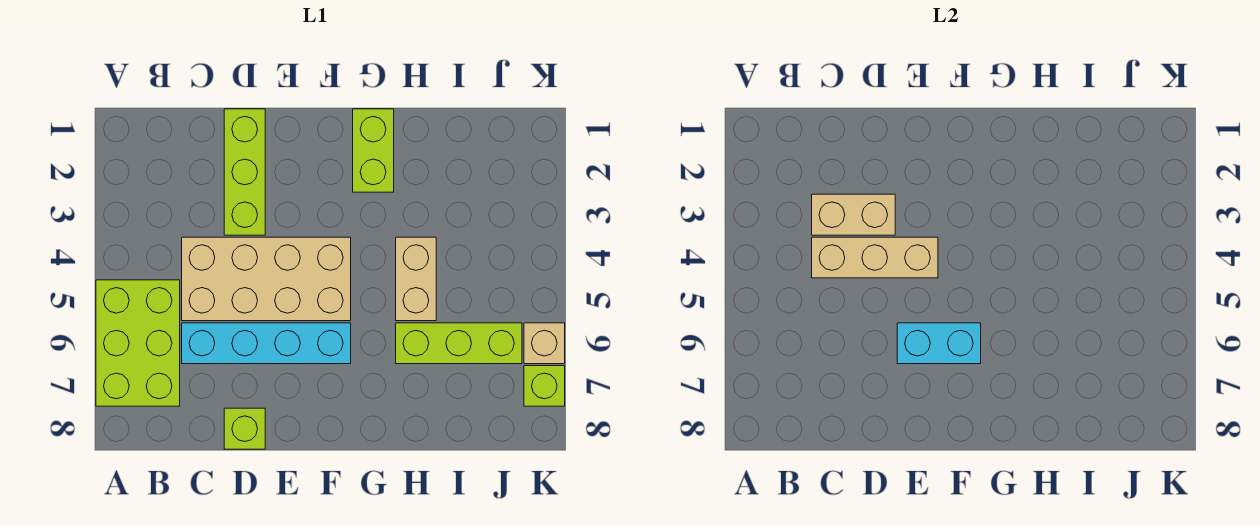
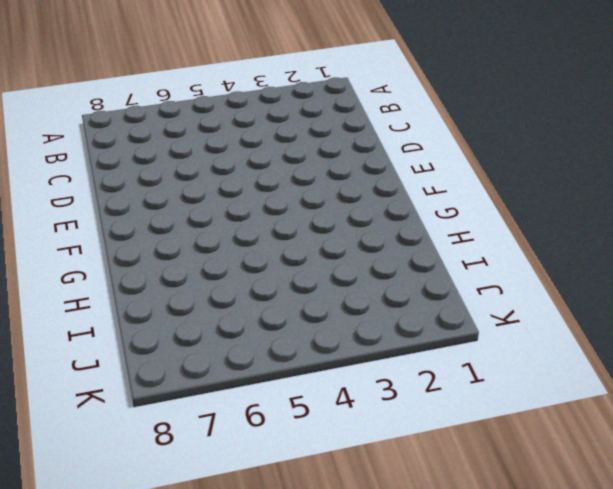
none -> lime 2x3 brick [96,280,180,406]
none -> tan 2x4 brick [182,237,351,321]
none -> cyan 1x4 brick [182,323,351,364]

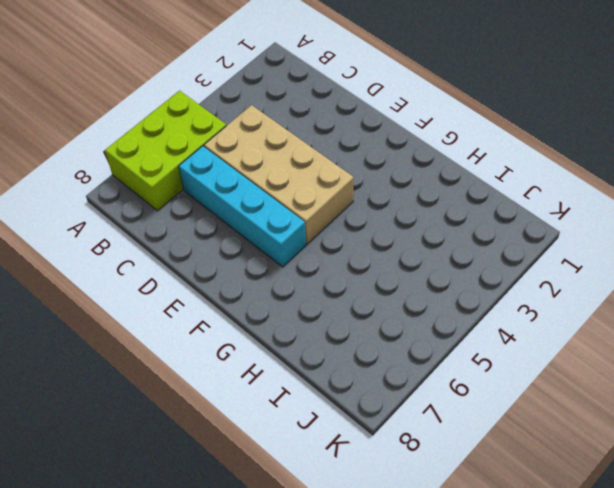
none -> lime 1x3 brick [224,109,265,235]
none -> lime 1x1 brick [224,408,265,449]
none -> lime 1x2 brick [353,109,394,192]

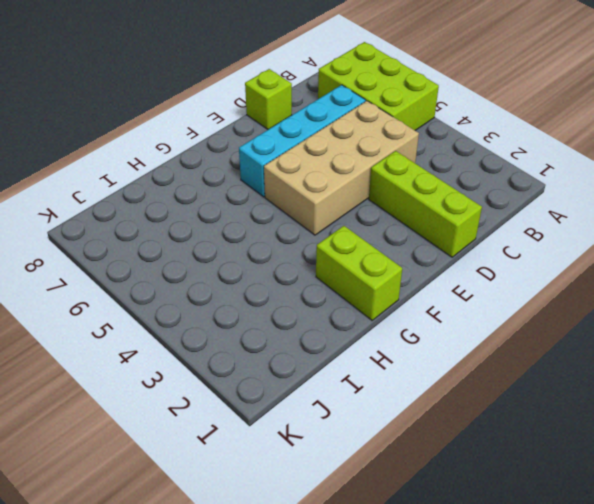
none -> tan 1x2 brick [396,237,436,321]
none -> lime 1x3 brick [396,323,522,364]
none -> tan 1x1 brick [524,323,565,364]

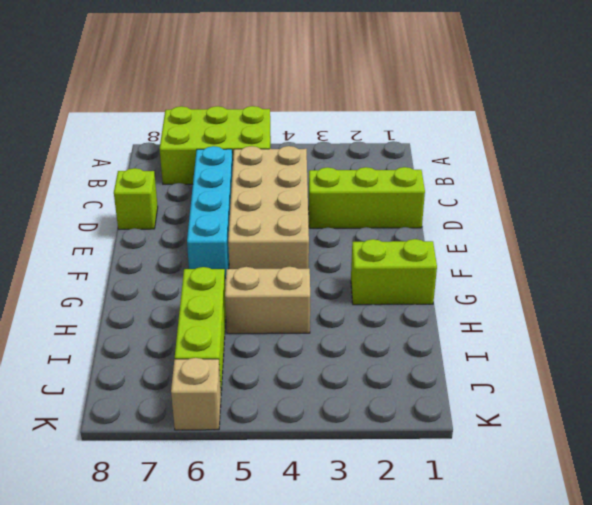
none -> lime 1x1 brick [524,366,565,406]
none -> tan 1x2 brick [812,194,895,235]
none -> tan 1x3 brick [812,237,938,278]

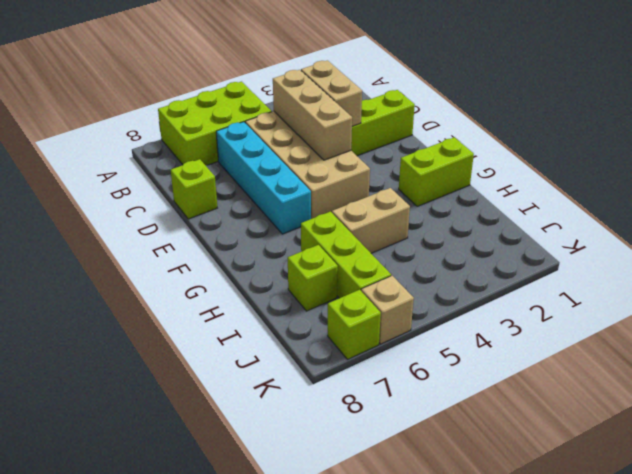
lime 1x1 brick [288,245,338,311] -> none
none -> cyan 1x2 brick [897,323,981,364]

